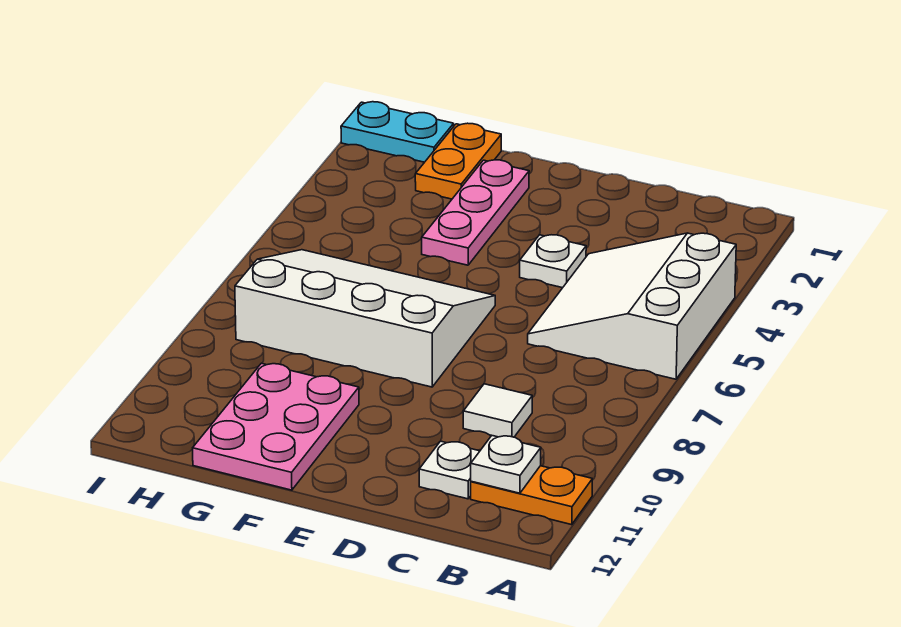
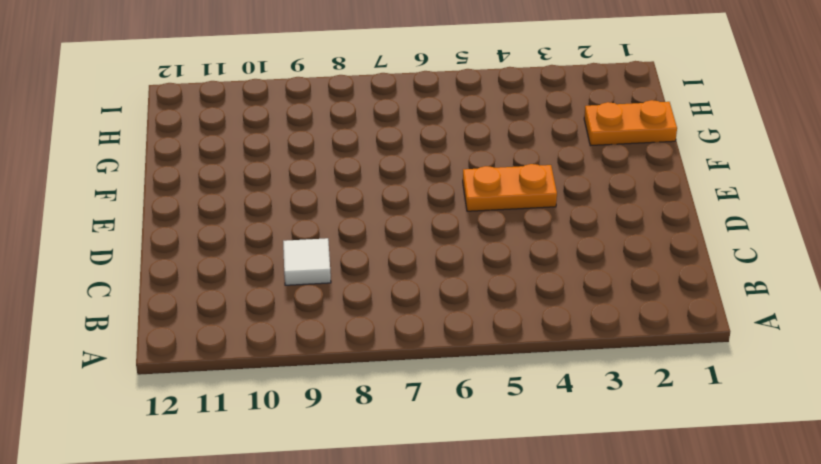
orange 1x2 plate [463,164,557,211] -> orange 1x2 plate turned to [471,466,592,525]
none -> white 3x3 slope [528,233,736,379]
none -> white 1x1 plate [419,441,480,499]

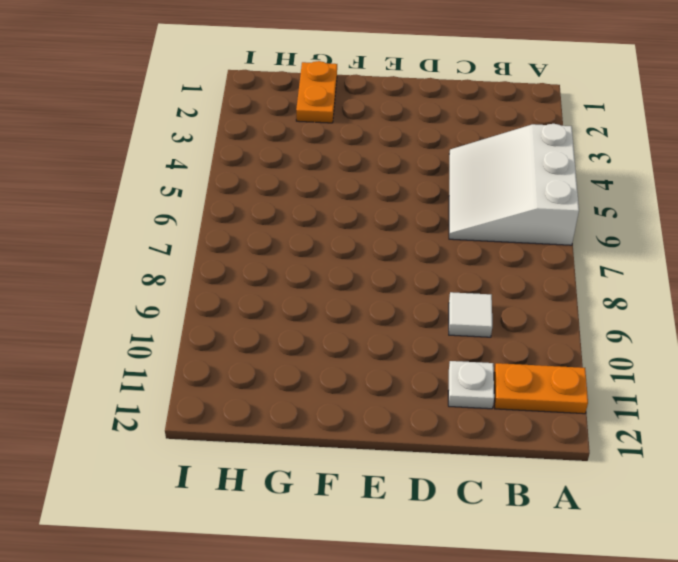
none -> white 1x1 plate [520,235,586,288]
none -> white 3x4 slope [235,250,495,387]

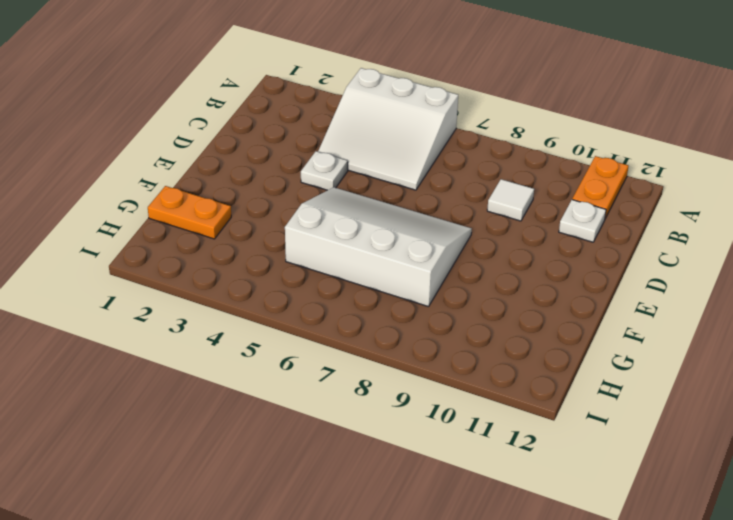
white 3x4 slope [285,187,472,307] -> white 3x4 slope turned to [235,250,495,387]
none -> pink 1x3 plate [422,160,529,265]
none -> pink 2x3 plate [193,363,359,490]

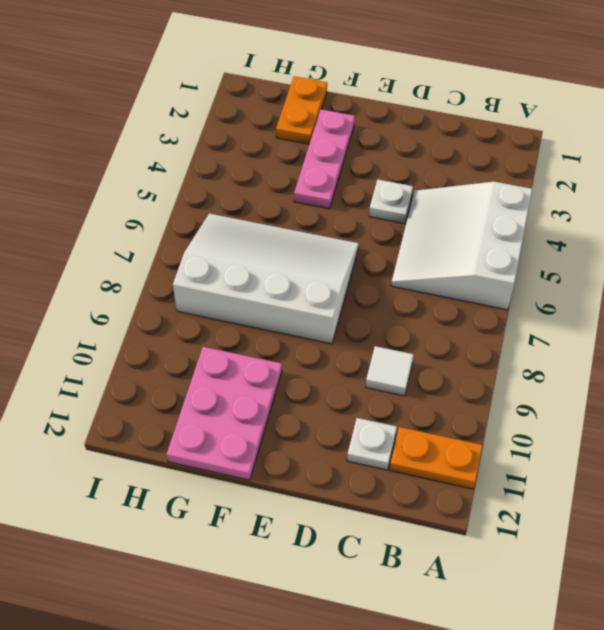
none -> cyan 1x2 plate [341,102,454,162]
none -> white 1x1 plate [471,436,541,493]

